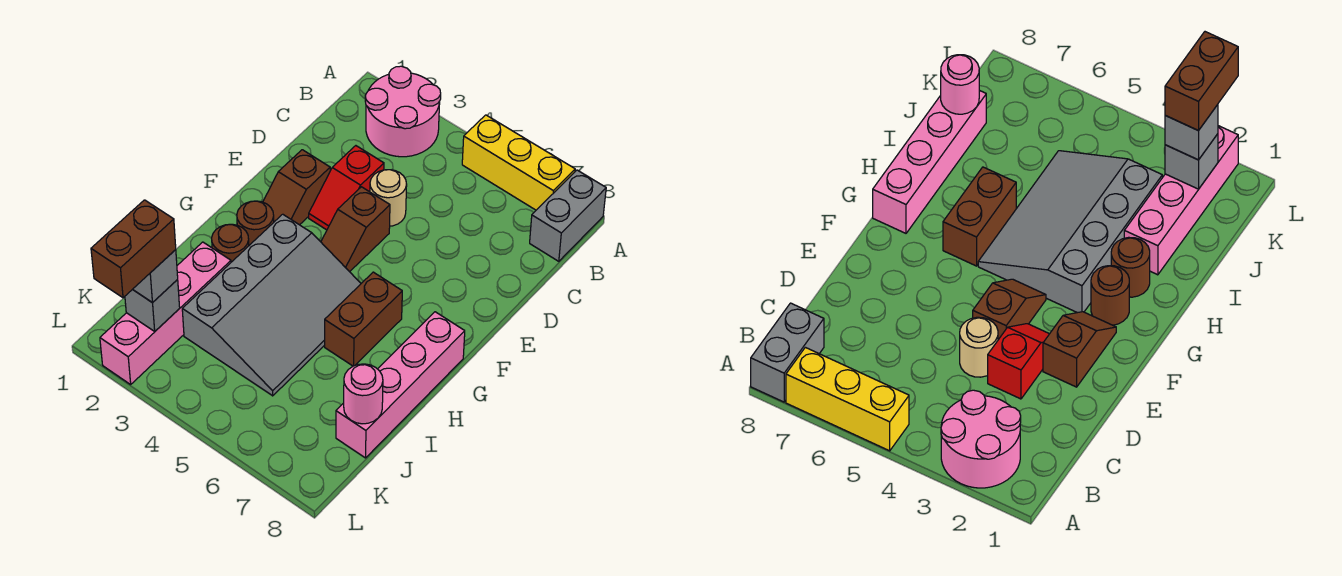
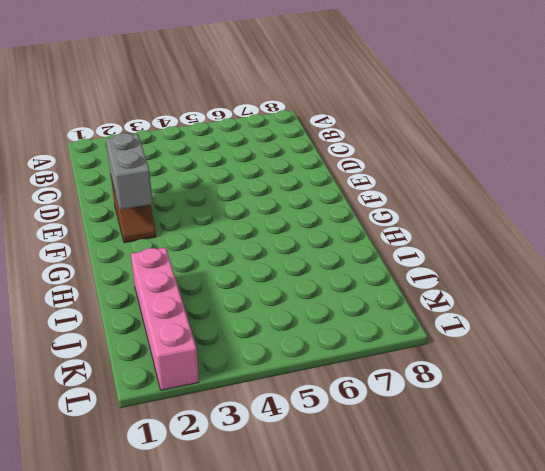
grey 1x2 brick [106,133,153,209] -> grey 1x2 brick moved to [530,170,606,261]
none -> pink 2x2 round brick [365,66,441,157]
none -> yellow 1x3 brick [462,115,575,210]
none -> red 1x2 slope [309,146,384,230]

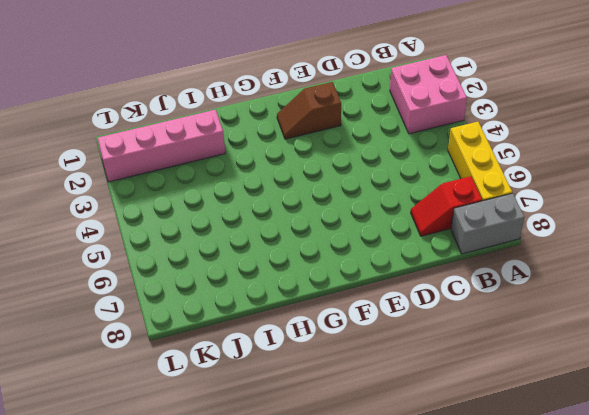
pink 2x2 brick [390,55,467,134] -> pink 2x2 round brick [365,66,441,157]
red 1x2 slope [411,176,482,236] -> red 1x2 slope moved to [309,146,384,230]
none -> tan 1x1 round brick [370,170,407,226]
none -> brown 1x2 slope [321,187,390,272]
none -> brown 1x1 round brick [237,201,274,245]

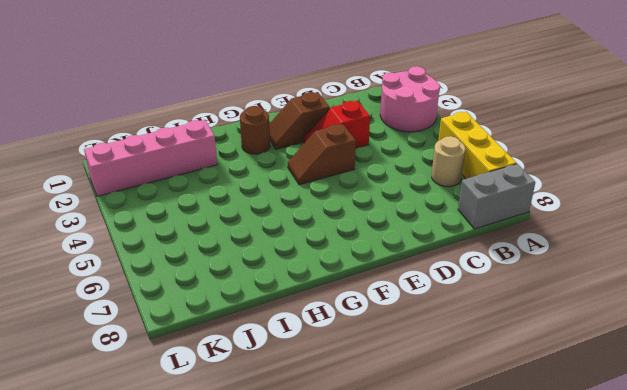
tan 1x1 round brick [432,136,465,187] -> tan 1x1 round brick moved to [370,170,407,226]
none -> grey 3x4 slope [182,214,361,396]
none -> brown 1x2 brick [325,272,402,366]
none -> pink 1x4 brick [336,312,465,458]

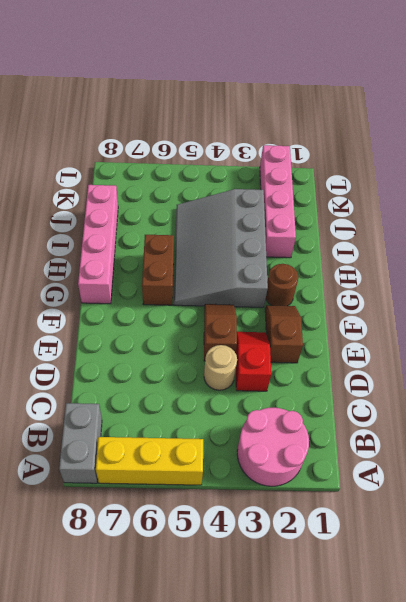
none -> brown 1x1 round brick [212,224,249,262]
none -> pink 1x1 round brick [344,364,383,424]
none -> grey 1x1 brick [125,280,180,331]

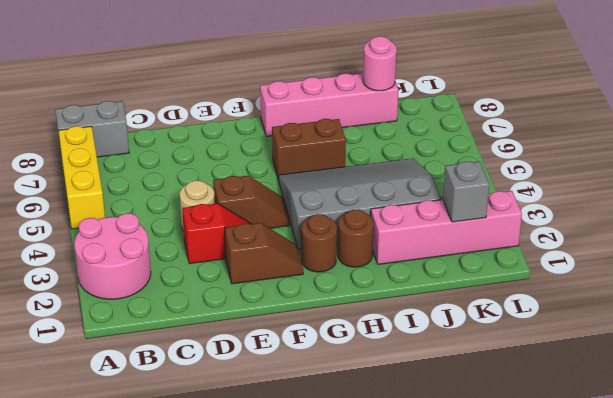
none -> grey 1x1 brick [133,250,178,302]
none -> brown 1x2 brick [91,200,176,298]

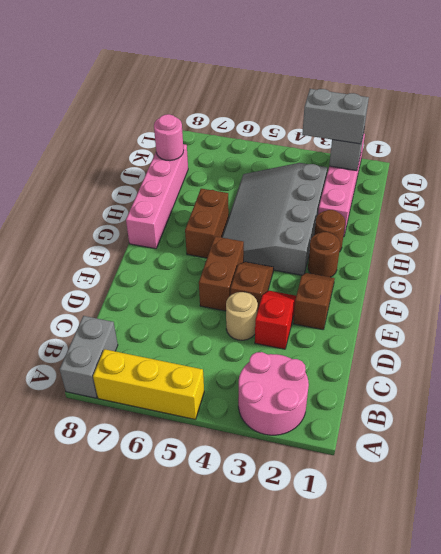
brown 1x2 brick [199,236,244,311] -> brown 1x2 brick moved to [91,200,176,298]
grey 1x2 brick [302,89,369,144] -> grey 1x1 brick [133,250,178,302]

